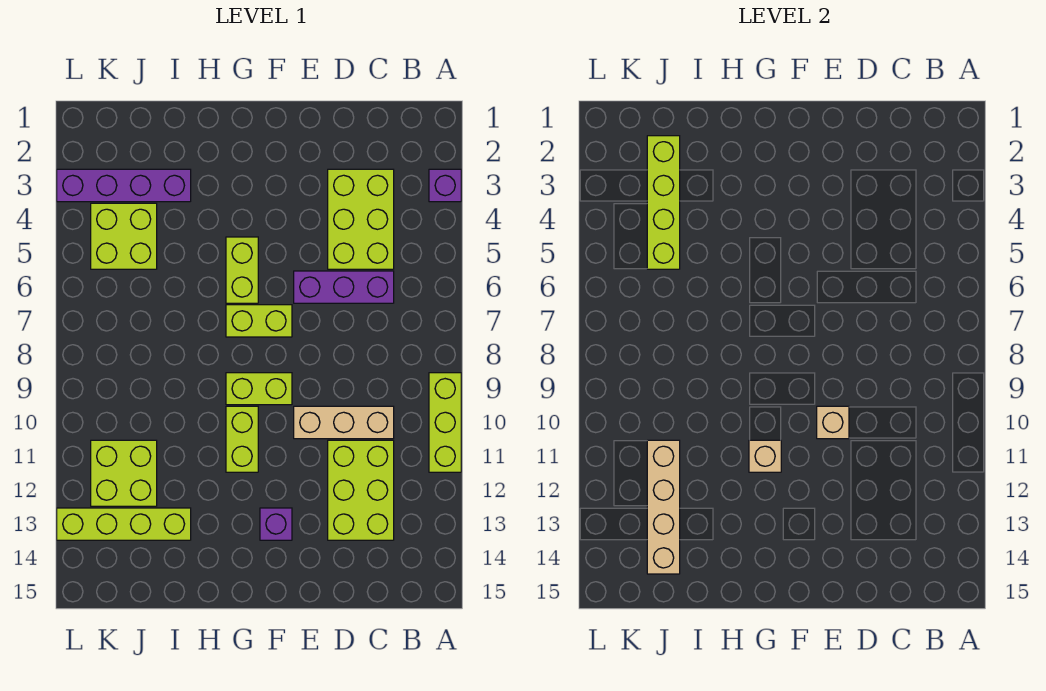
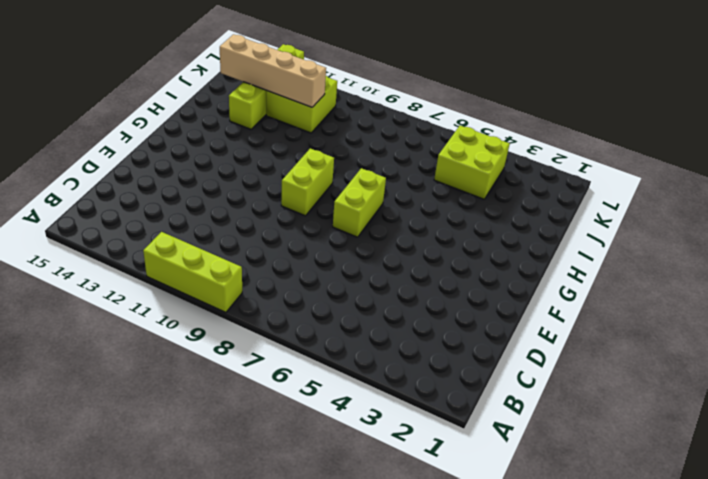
none -> purple 1x1 brick [429,169,461,202]
none -> lime 2x3 brick [328,169,394,269]
none -> purple 1x3 brick [294,271,394,303]

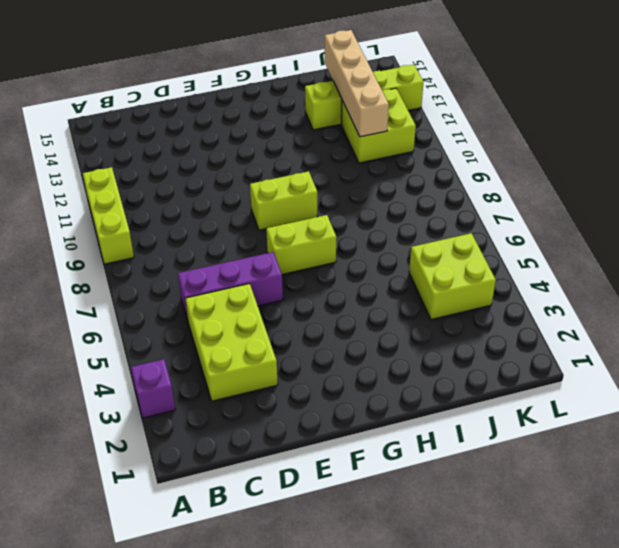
none -> tan 1x3 brick [294,406,394,439]
none -> lime 2x3 brick [328,440,394,540]
none -> purple 1x1 brick [260,508,292,540]

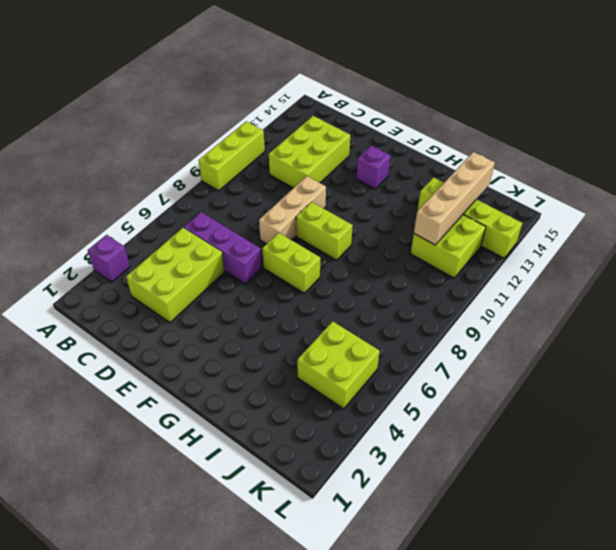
tan 1x3 brick [259,176,326,244] -> tan 1x3 brick turned to [294,406,394,439]
none -> lime 1x2 brick [226,237,258,303]
none -> lime 1x2 brick [226,406,258,472]
none -> purple 1x4 brick [57,169,191,202]

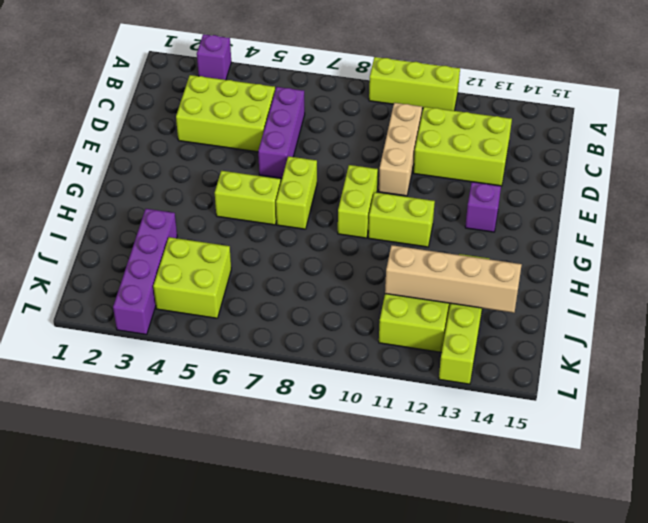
none -> tan 1x1 brick [817,406,849,439]
none -> tan 1x1 brick [749,440,781,472]
none -> lime 1x4 brick [647,136,680,269]

